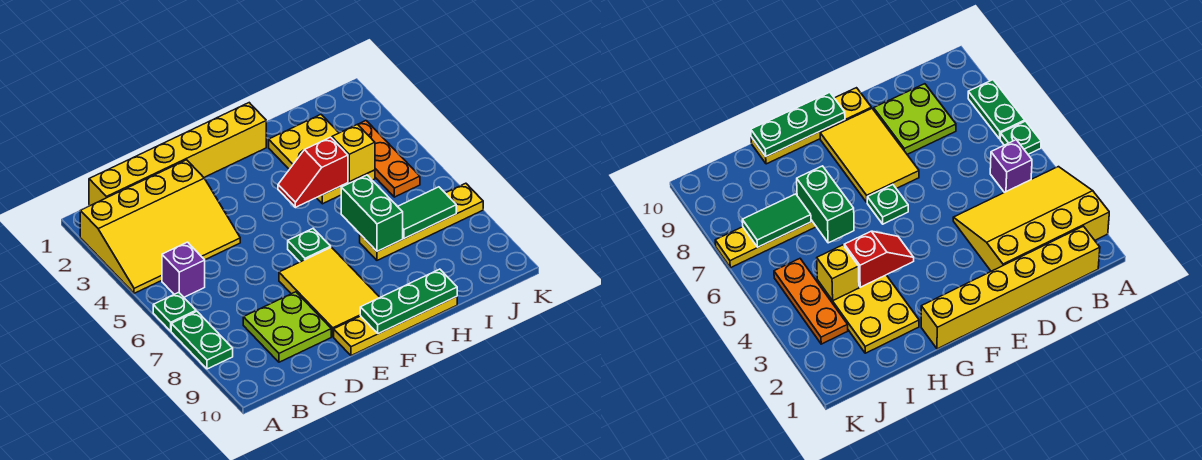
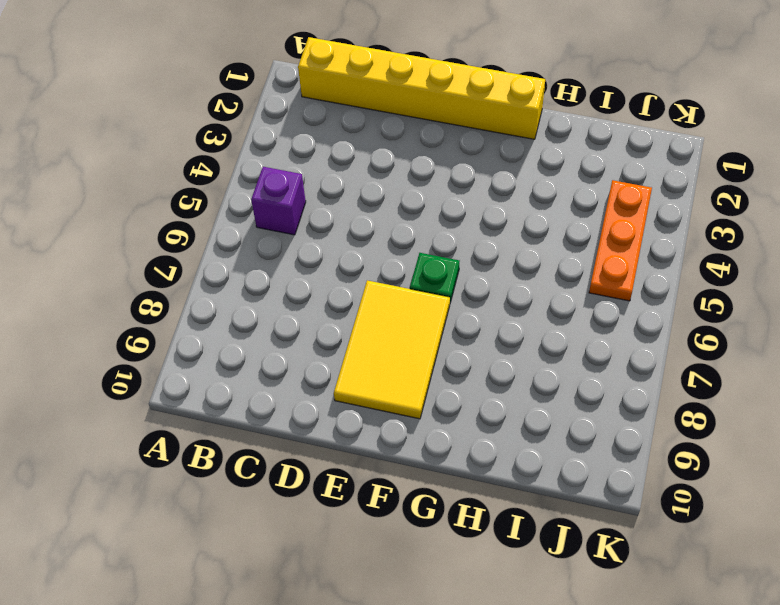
none -> yellow 3x4 slope [80,160,240,293]
none -> green 1x1 plate [153,292,196,331]
none -> green 1x2 plate [171,311,233,369]

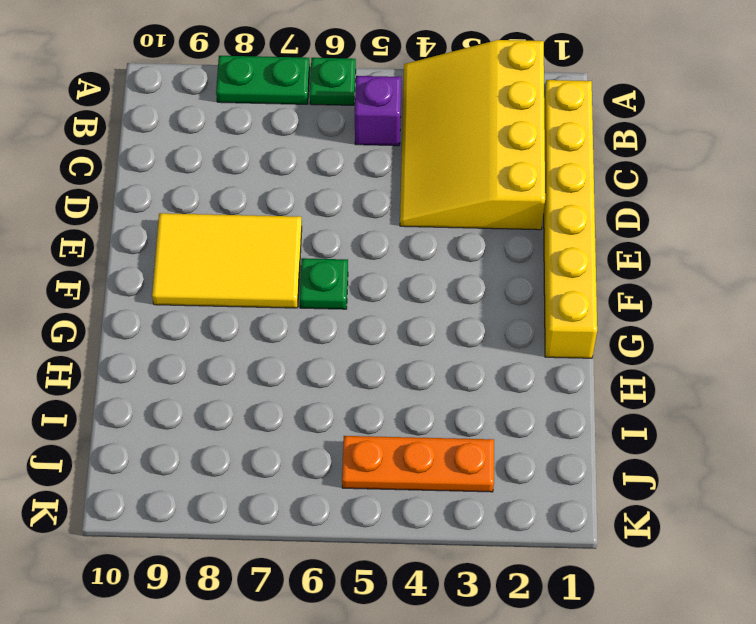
none -> lime 2x2 plate [243,292,331,362]
none -> yellow 1x4 plate [334,296,457,356]
none -> yellow 2x3 plate [269,115,375,204]

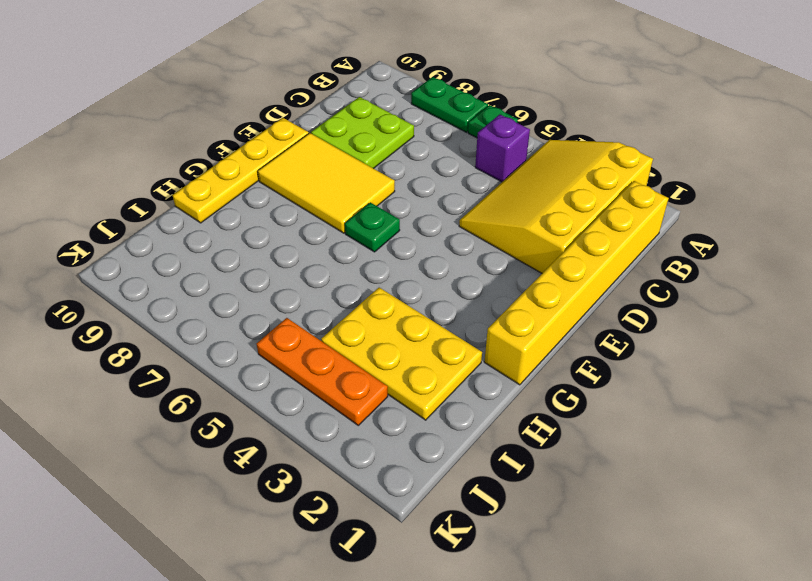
none -> yellow 1x4 plate [360,183,483,260]
none -> green 1x3 plate [360,269,457,334]
none -> red 1x2 slope [278,137,348,207]

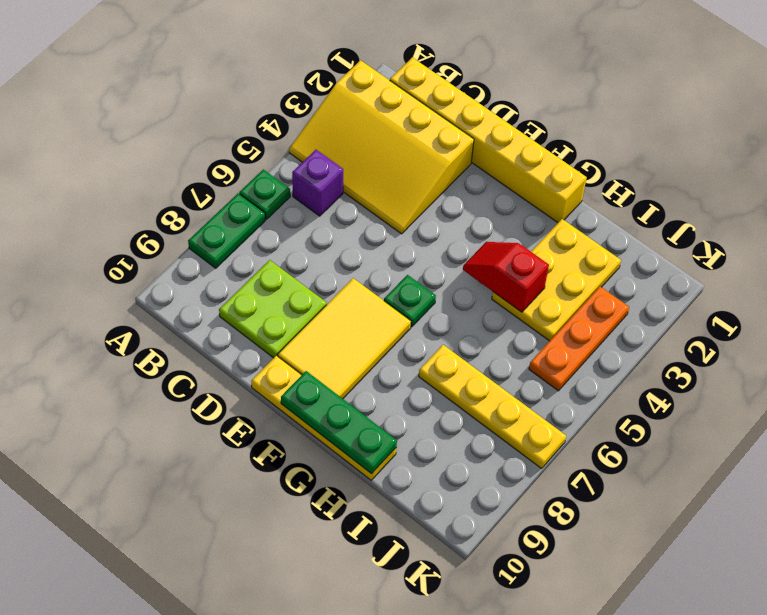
none -> green 1x2 brick [341,175,403,251]
none -> yellow 1x1 brick [332,124,375,182]
none -> green 1x2 tile [398,187,456,238]

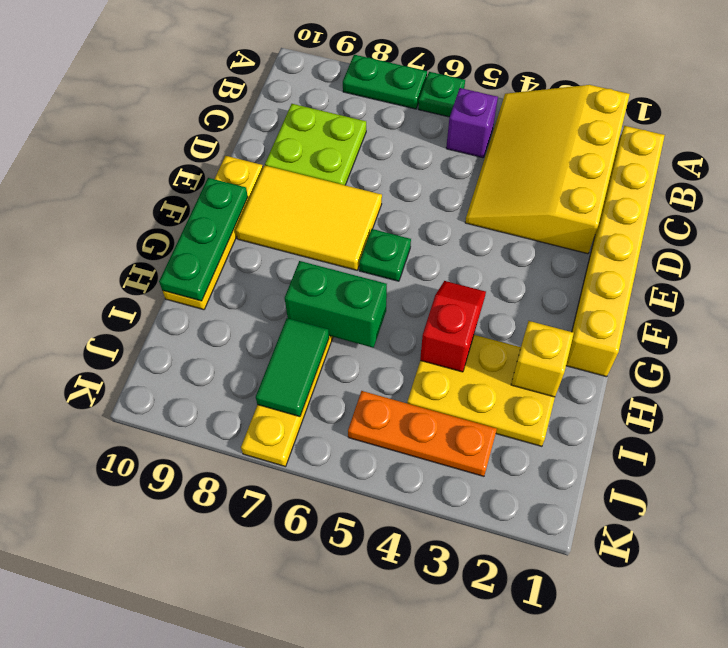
yellow 1x1 brick [511,321,574,397] -> yellow 1x1 brick moved to [332,124,375,182]

